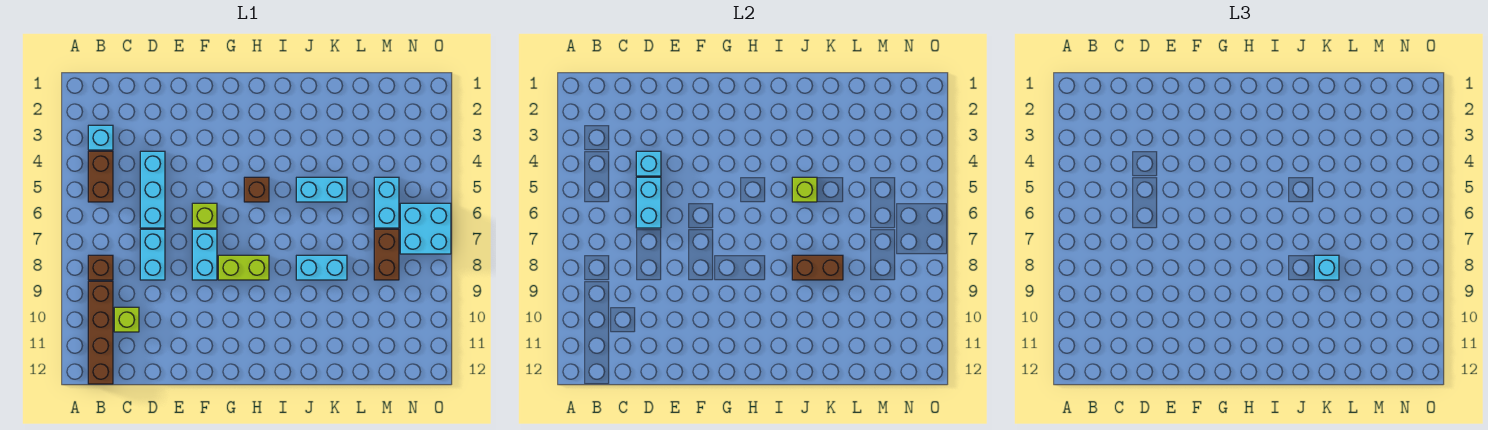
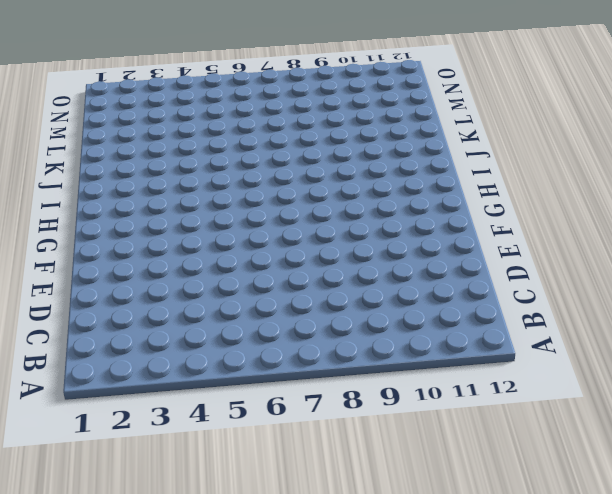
none -> cyan 1x1 brick [88,125,113,150]
none -> brown 1x2 brick [88,151,113,202]
none -> brown 1x1 brick [88,255,113,280]

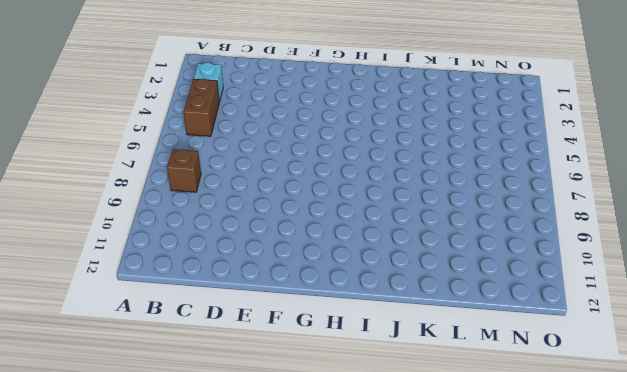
none -> brown 1x4 brick [88,281,113,384]
none -> lime 1x1 brick [114,307,139,332]
none -> cyan 1x3 brick [140,151,165,228]

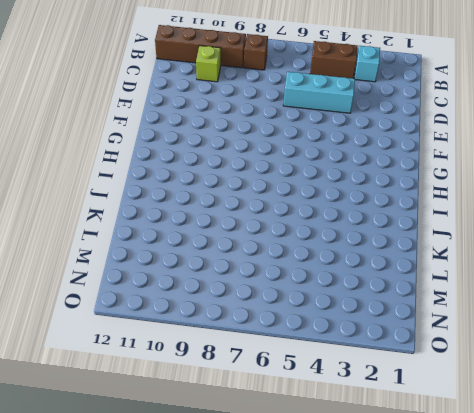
none -> cyan 1x2 brick [140,229,165,280]
none -> lime 1x1 brick [192,203,217,228]
none -> cyan 1x2 brick [192,229,217,280]

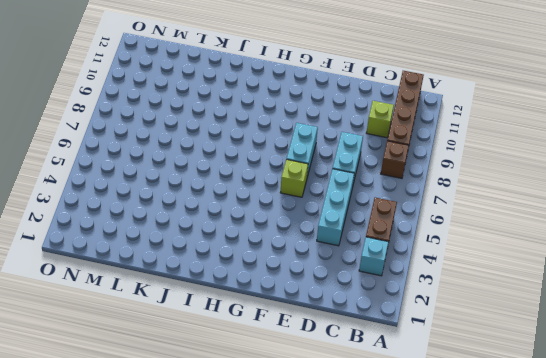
none -> lime 1x2 brick [218,255,269,280]
none -> brown 1x1 brick [244,177,269,202]
none -> cyan 1x2 brick [296,177,347,202]

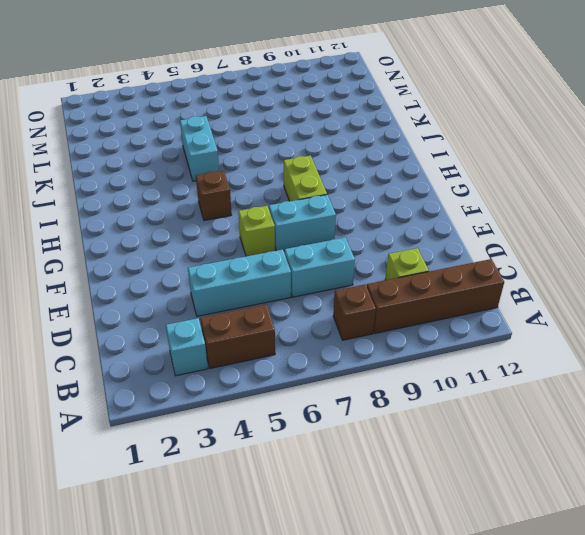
none -> cyan 1x2 brick [296,255,347,280]
none -> cyan 1x2 brick [374,177,399,228]
none -> brown 1x2 brick [374,229,399,280]

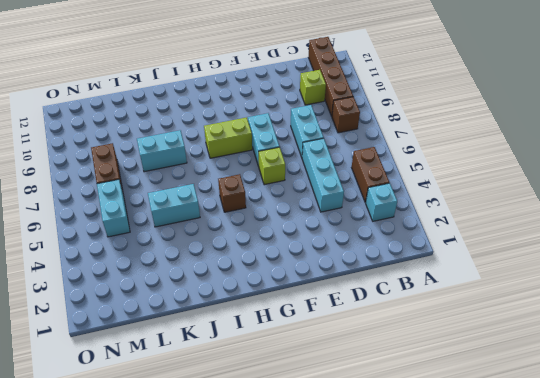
none -> cyan 2x2 brick [400,203,451,254]
none -> cyan 1x1 brick [636,151,661,176]
none -> cyan 1x2 brick [636,177,661,228]

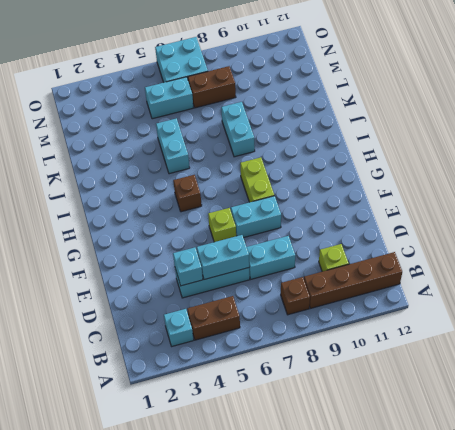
none -> lime 1x1 brick [792,177,817,202]
none -> brown 1x2 brick [792,255,843,280]
none -> cyan 1x1 brick [1314,255,1339,280]

